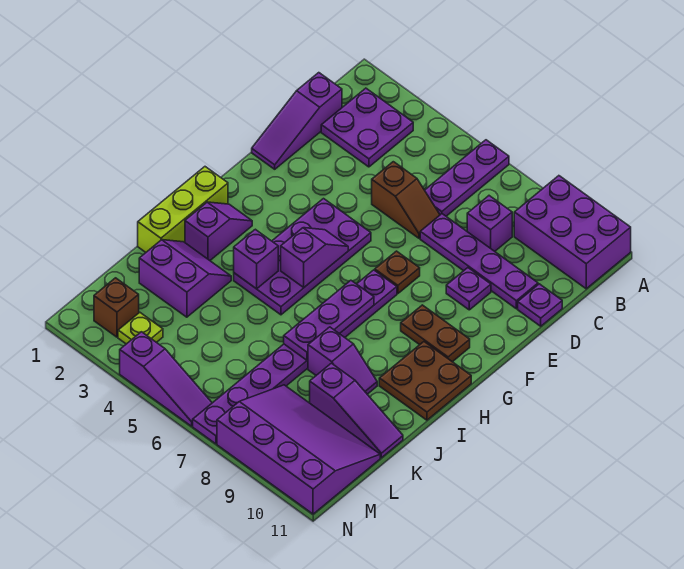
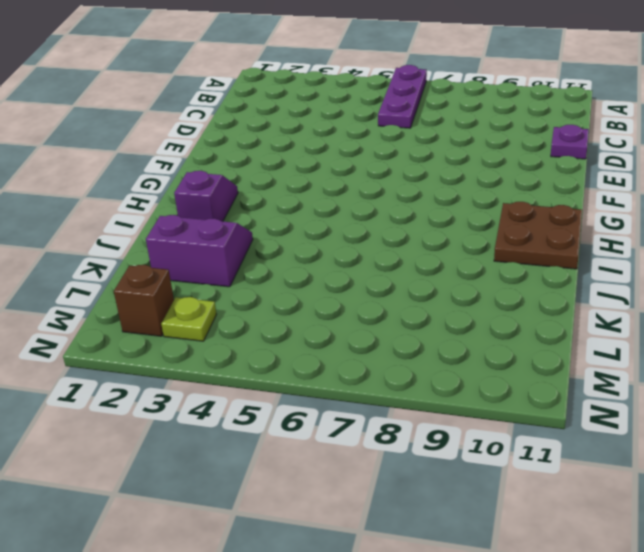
none -> purple 2x3 brick [514,176,631,289]
none -> purple 2x2 plate [321,88,413,167]
none -> purple 1x3 slope [252,73,342,169]

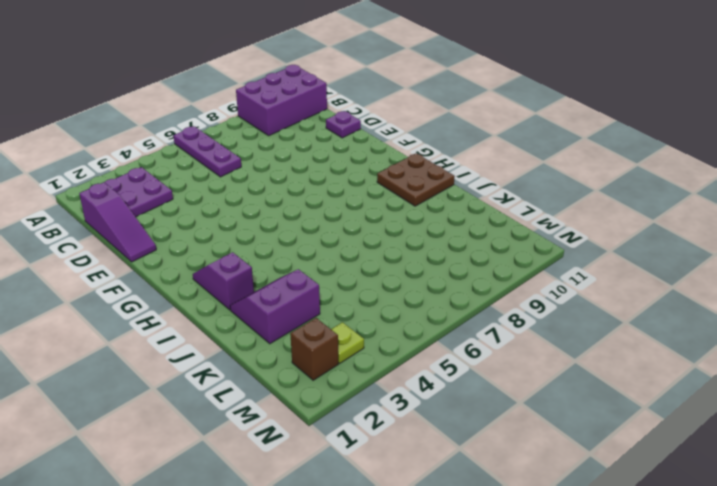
none -> purple 1x1 brick [467,196,512,251]
none -> brown 1x2 slope [372,162,440,238]
none -> purple 1x4 plate [420,214,538,309]

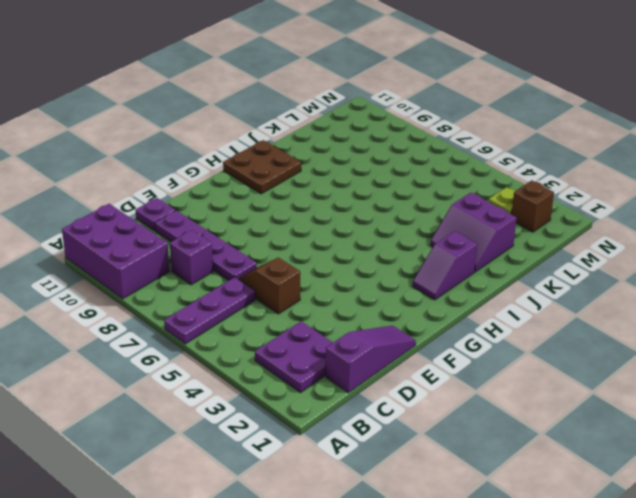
none -> purple 1x1 plate [446,268,491,310]
none -> purple 2x4 plate [234,199,371,315]
none -> brown 1x1 plate [375,251,420,294]

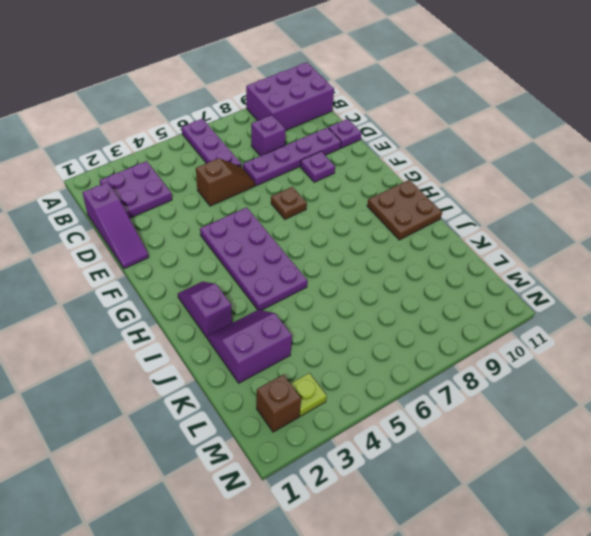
none -> purple 1x8 plate [193,270,397,444]
none -> brown 1x2 plate [401,305,470,362]
none -> lime 1x3 brick [138,167,228,252]

